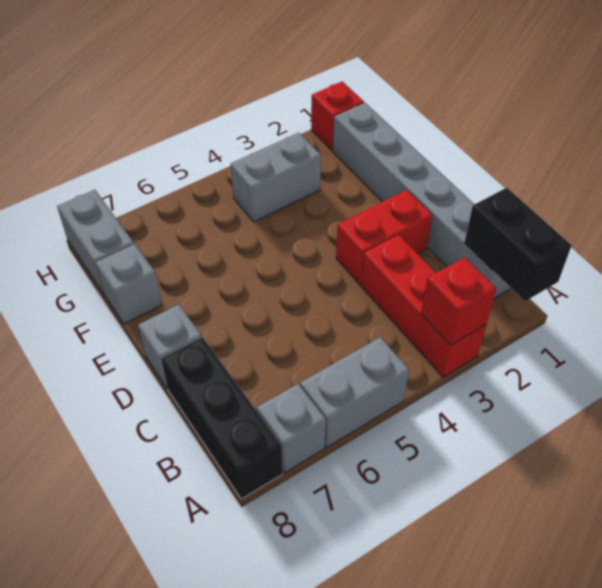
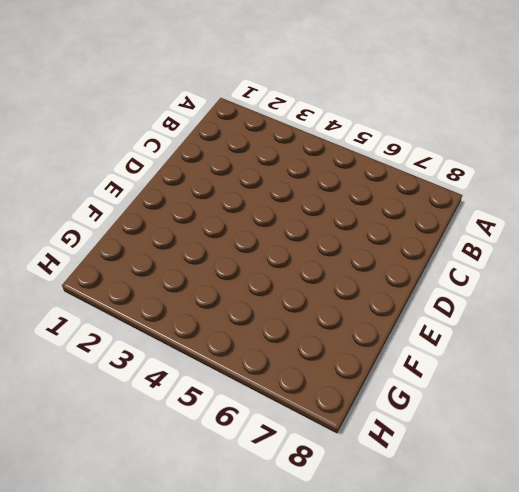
none -> red 1x3 brick [361,235,486,377]
none -> grey 1x2 brick [300,337,409,447]
none -> grey 1x1 brick [257,384,326,473]

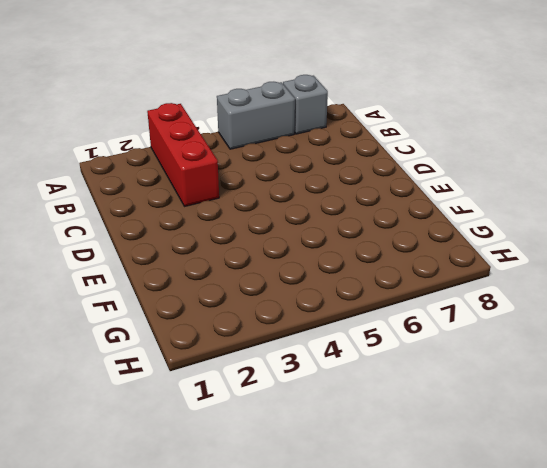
none -> black 1x3 brick [161,337,283,499]
none -> grey 1x6 brick [333,103,511,298]
none -> red 1x2 brick [336,190,433,285]

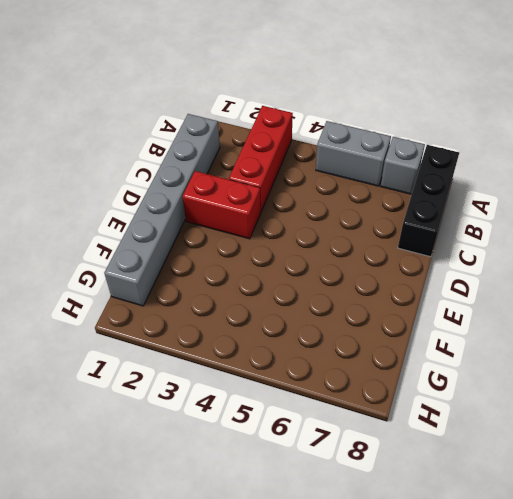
none -> grey 1x1 brick [138,304,202,388]
none -> grey 1x1 brick [95,244,162,324]
none -> grey 1x2 brick [231,133,321,222]

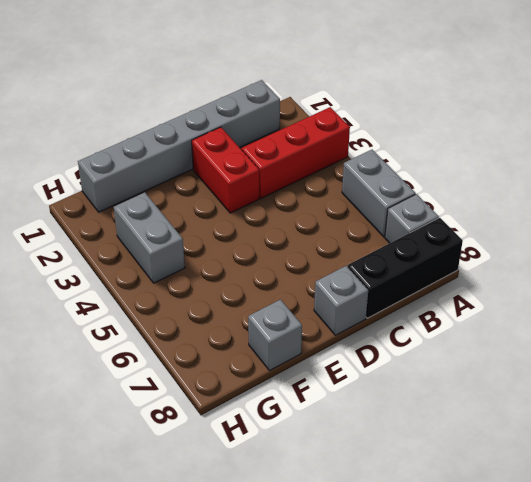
none -> grey 1x2 brick [57,190,134,294]
none -> red 1x1 brick [311,82,364,150]
none -> black 1x2 brick [464,188,571,301]

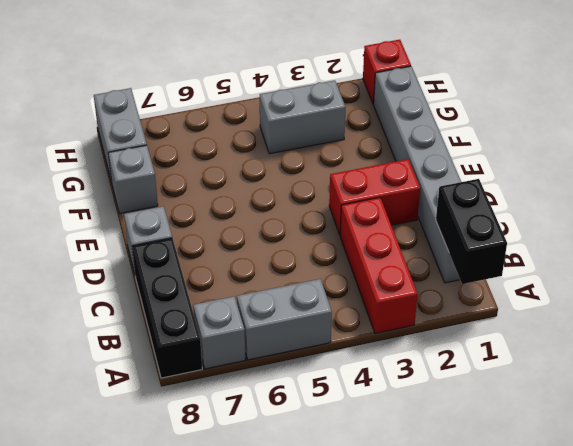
none -> red 1x1 brick [421,257,496,345]

